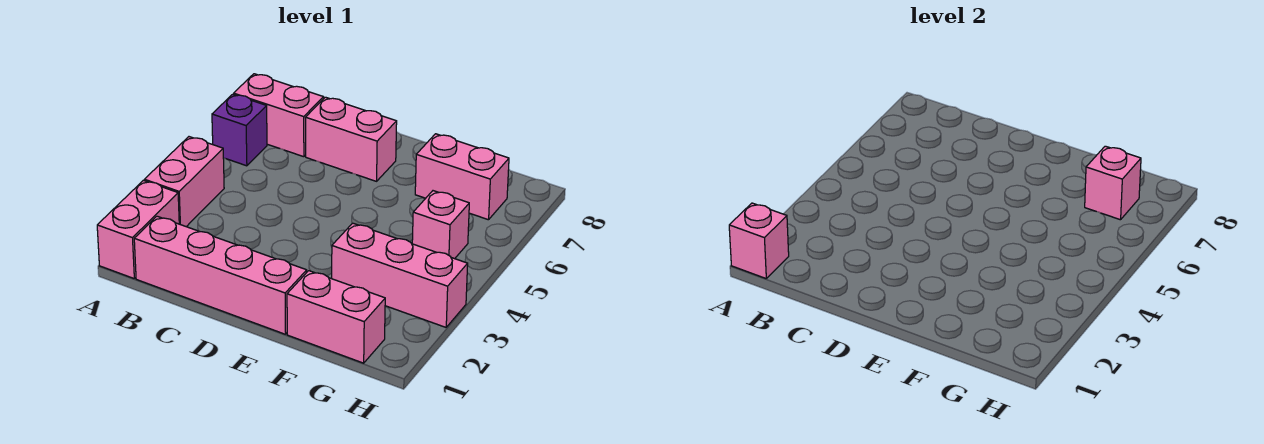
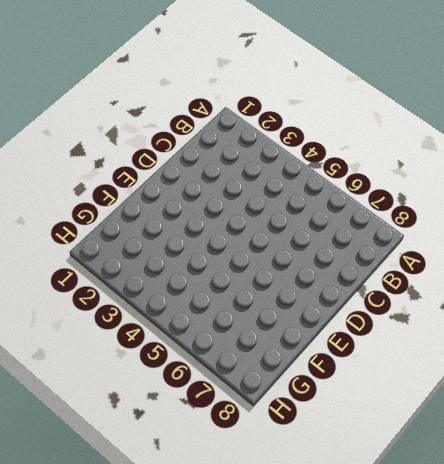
none -> pink 1x2 brick [97,180,179,278]
none -> pink 1x2 brick [144,137,224,227]
none -> purple 1x1 brick [212,94,267,166]

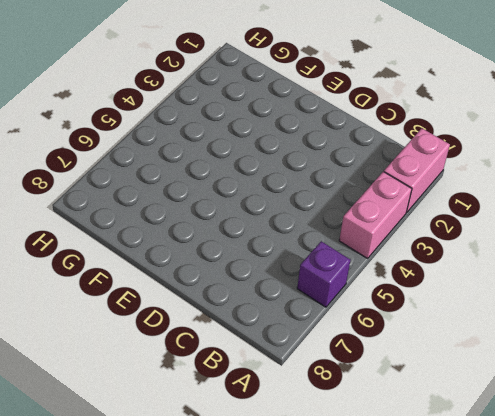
none -> pink 1x2 brick [234,74,324,157]
none -> pink 1x4 brick [134,216,307,334]
none -> pink 1x2 brick [305,97,397,181]

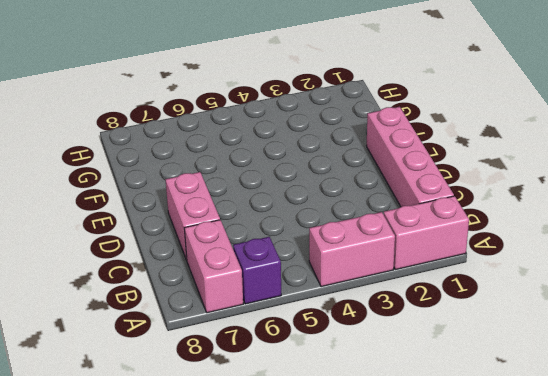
none -> pink 1x2 brick [287,271,385,363]
none -> pink 1x3 brick [332,223,468,327]
none -> pink 1x2 brick [415,134,509,220]

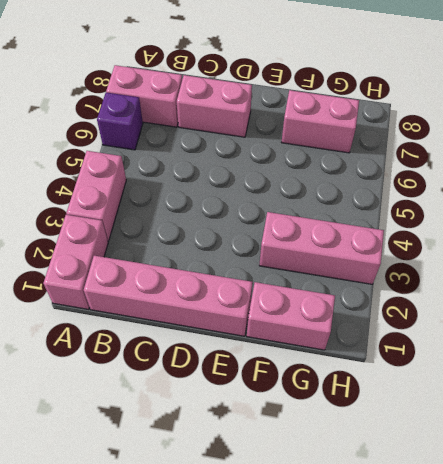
none -> pink 1x1 brick [412,191,469,259]
none -> pink 1x1 brick [729,203,789,278]
none -> pink 1x1 brick [1085,146,1141,220]

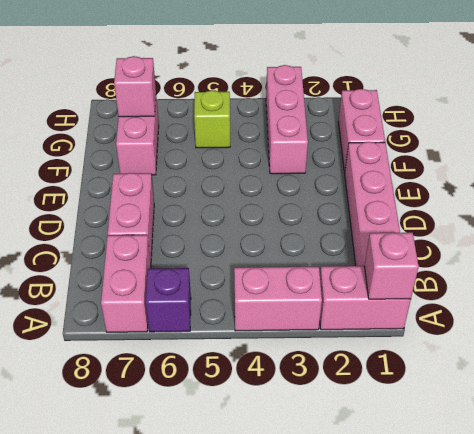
lime 1x1 brick [194,90,230,148] -> pink 1x1 brick [412,191,469,259]

